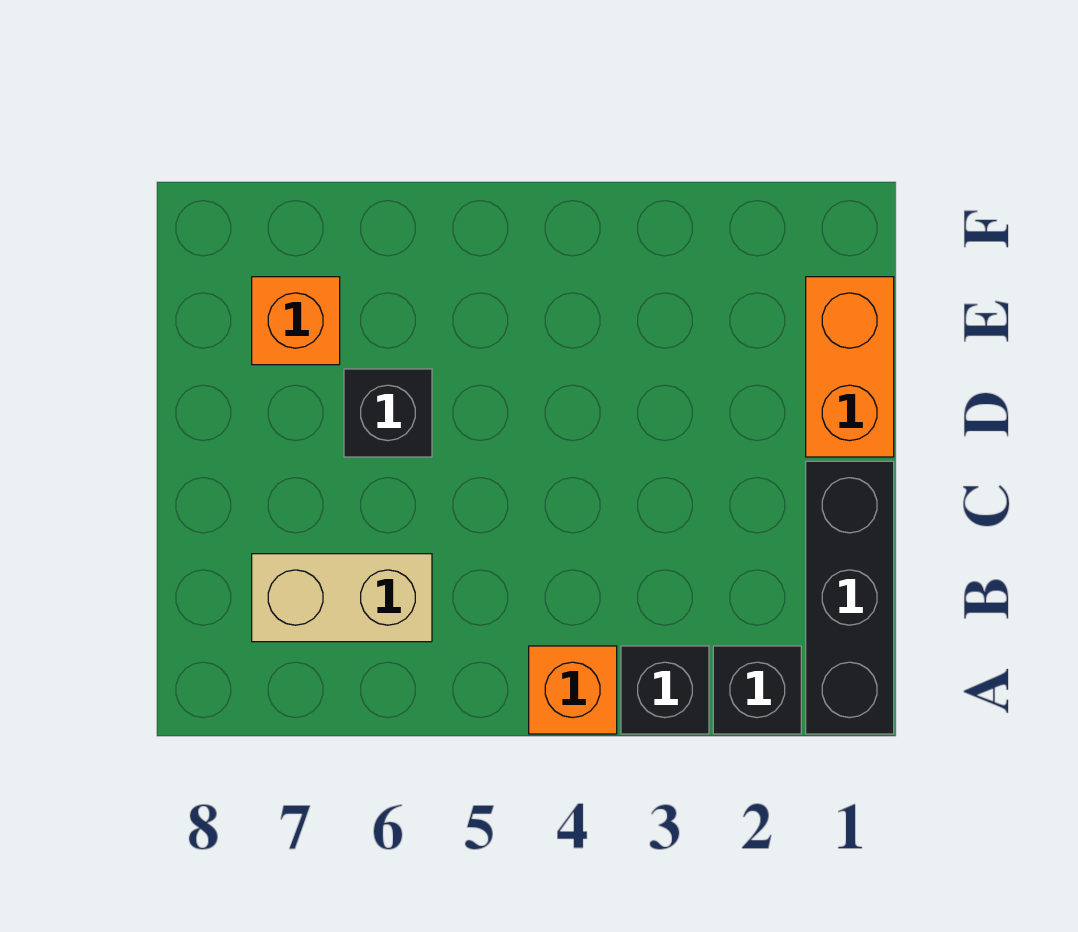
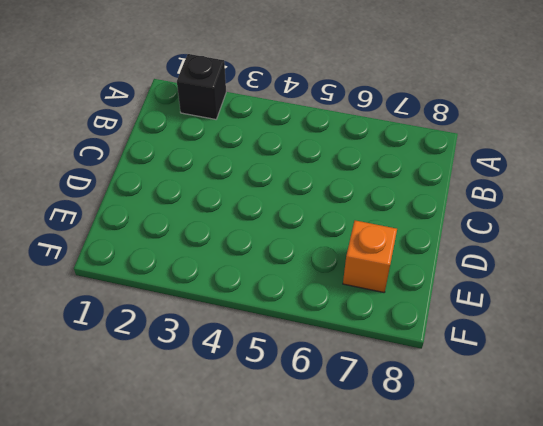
none -> black 1x3 brick [806,461,894,734]
none -> black 1x1 brick [621,646,709,734]

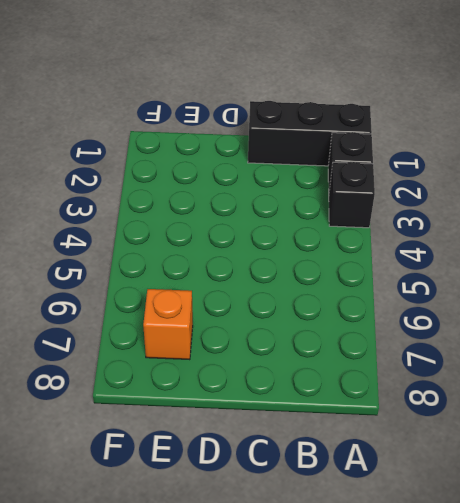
none -> orange 1x1 brick [529,646,617,734]
none -> tan 1x2 brick [252,554,432,642]

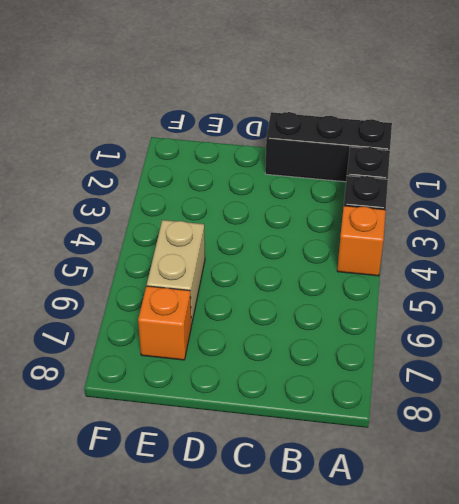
tan 1x2 brick [147,220,205,324] -> tan 1x2 brick moved to [252,554,432,642]
none -> orange 1x2 brick [806,277,894,457]
none -> black 1x1 brick [344,369,432,457]

